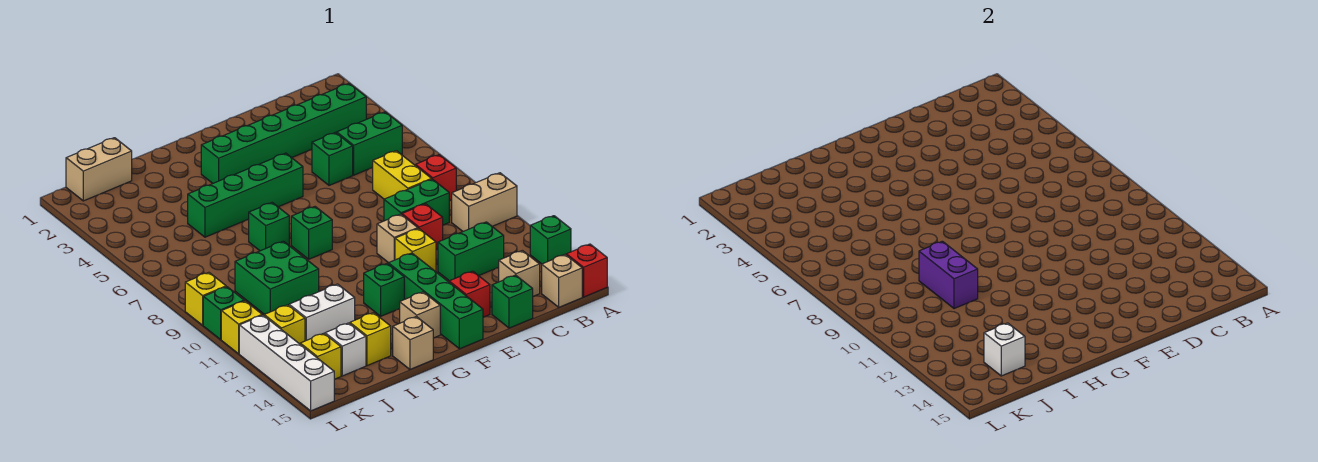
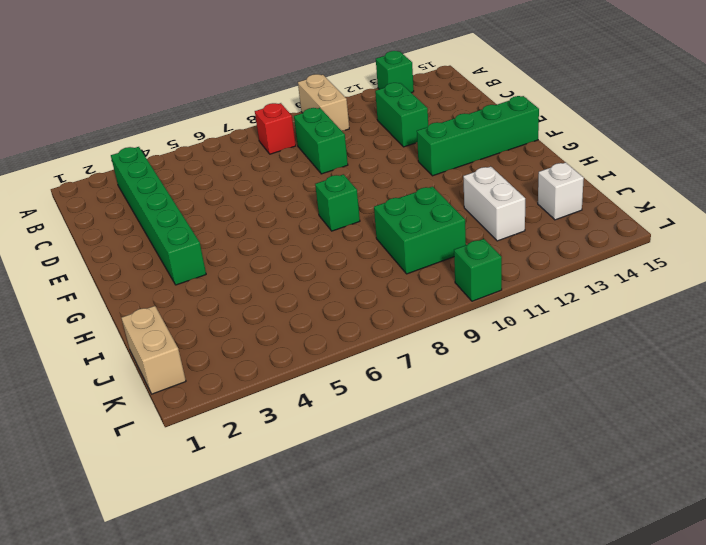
none -> red 1x1 brick [566,244,607,297]
none -> green 1x2 brick [337,112,402,175]
none -> tan 1x1 brick [542,255,582,307]
none -> yellow 1x2 brick [373,151,431,199]

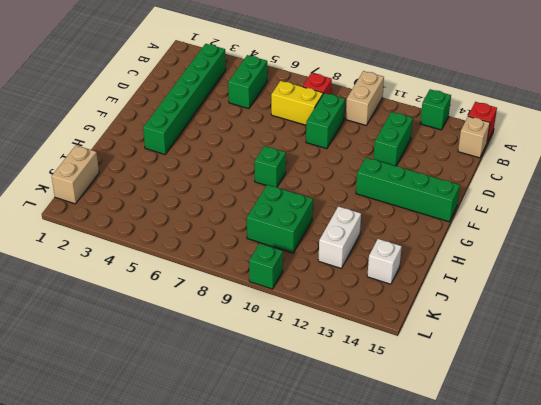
none -> tan 1x1 brick [498,251,540,296]
none -> green 1x1 brick [312,133,353,185]
none -> red 1x1 brick [402,204,443,250]
none -> green 1x1 brick [492,275,533,328]

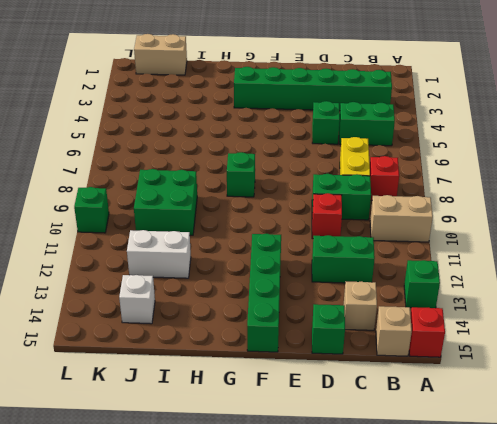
none -> tan 1x1 brick [377,214,418,263]
none -> yellow 1x1 brick [395,228,436,272]
none -> red 1x1 brick [449,271,490,317]
none -> green 1x4 brick [188,153,303,237]

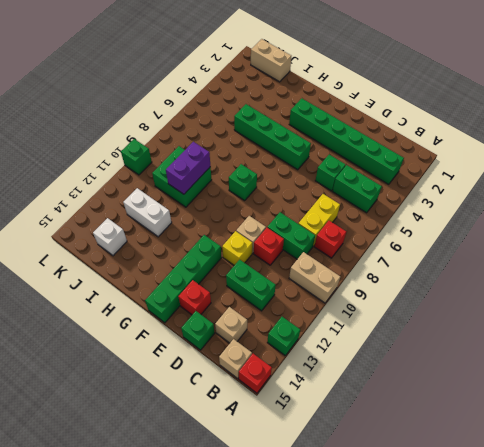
none -> green 1x1 brick [364,264,404,316]
none -> tan 1x1 brick [400,292,440,338]
none -> green 1x1 brick [248,203,289,251]
none -> tan 1x1 brick [393,317,433,369]

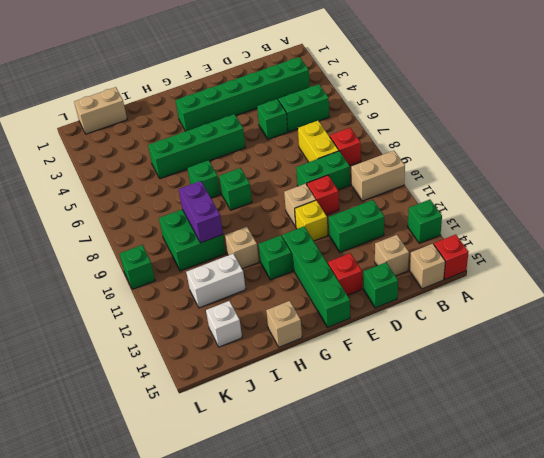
tan 1x1 brick [225,227,259,269] -> tan 1x1 brick moved to [400,292,440,338]
none -> yellow 1x1 brick [350,313,391,366]
none -> yellow 1x1 brick [264,305,305,344]
none -> yellow 1x1 brick [300,333,341,379]
none -> yellow 1x1 brick [185,272,226,325]

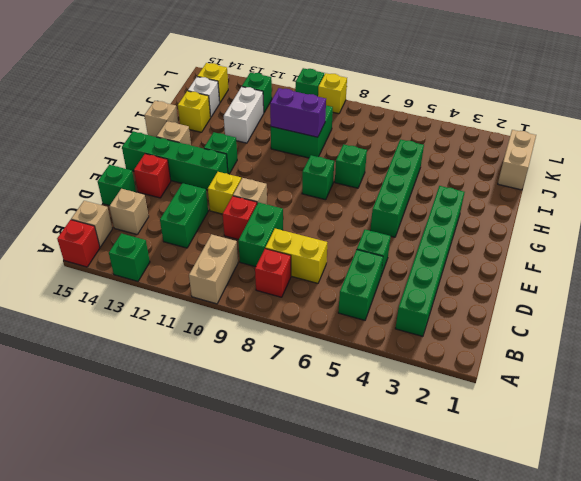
green 1x1 brick [242,72,272,112] -> yellow 1x1 brick [264,305,305,344]
none -> yellow 1x1 brick [221,301,262,354]
none -> white 1x4 brick [239,315,334,411]
none -> white 1x1 brick [984,323,1025,376]

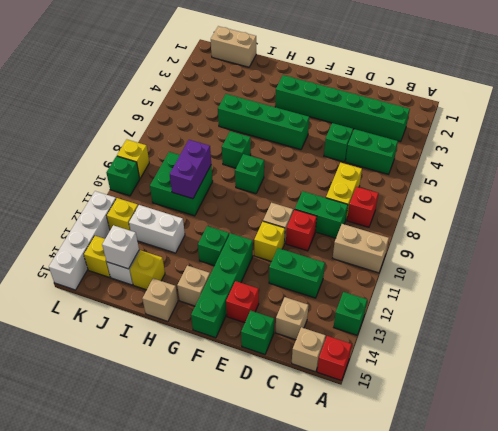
none -> yellow 1x1 brick [221,301,262,354]

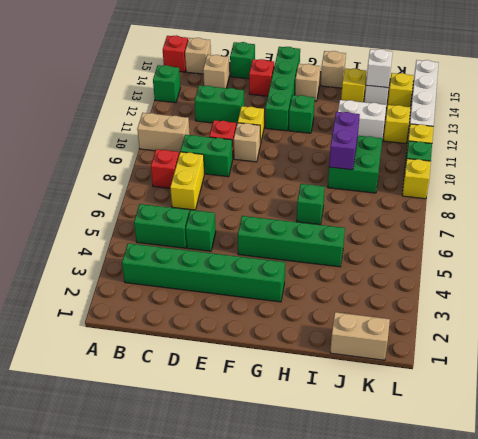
none -> green 1x1 brick [291,207,332,259]

